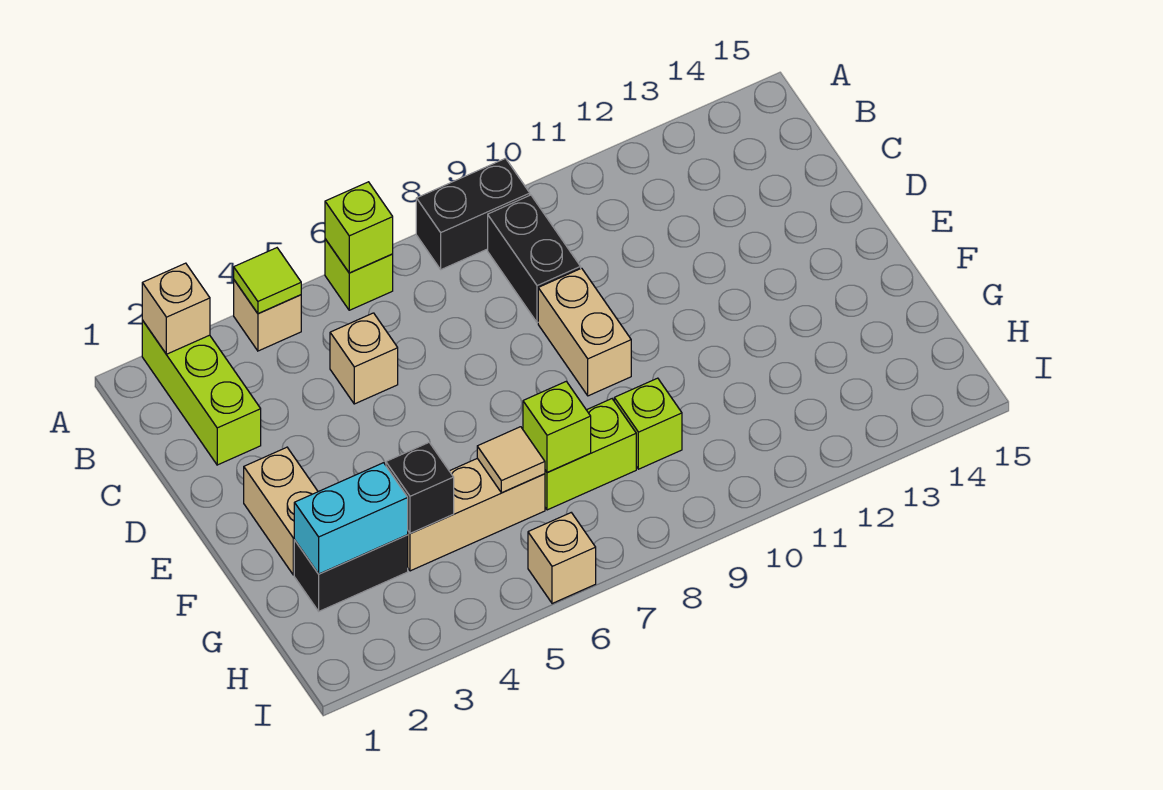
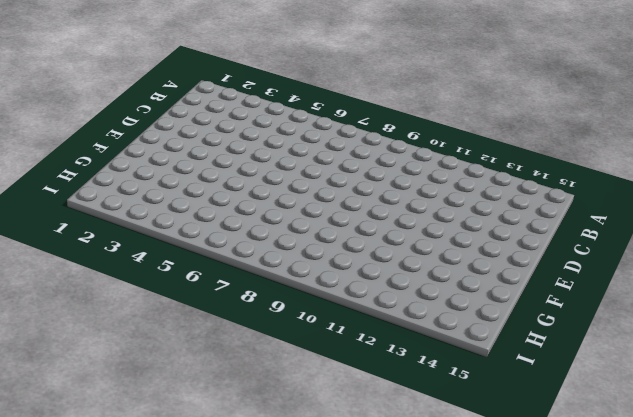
none -> lime 1x3 brick [142,320,261,465]
none -> tan 1x1 brick [234,280,301,351]
none -> lime 1x1 brick [325,239,393,310]

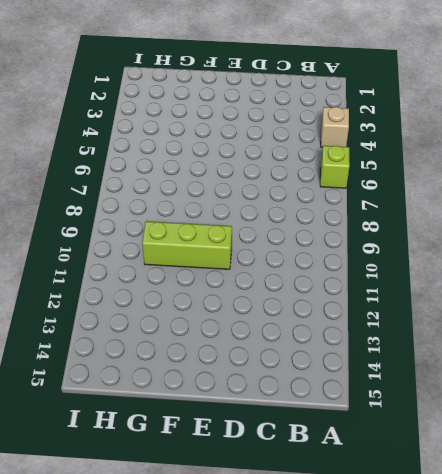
lime 1x3 brick [142,221,232,269] -> lime 1x3 brick moved to [142,320,261,465]
none -> black 1x2 brick [416,158,530,270]
none -> black 1x2 brick [488,195,581,323]
none -> tan 1x1 brick [330,313,398,404]

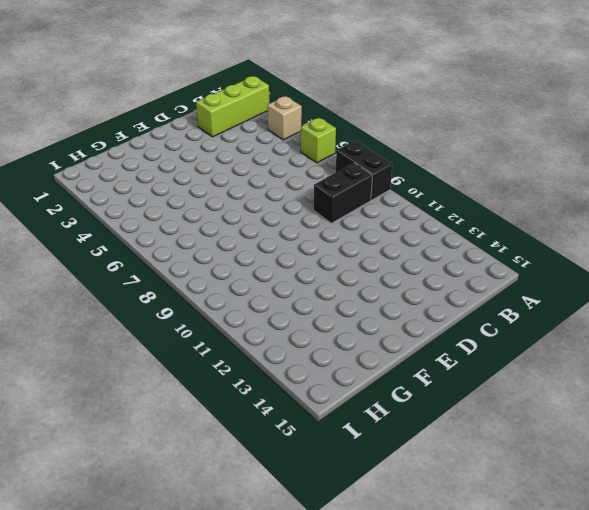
none -> tan 1x1 brick [330,313,398,404]
none -> tan 1x2 brick [538,268,631,396]
none -> tan 1x2 brick [244,447,318,575]

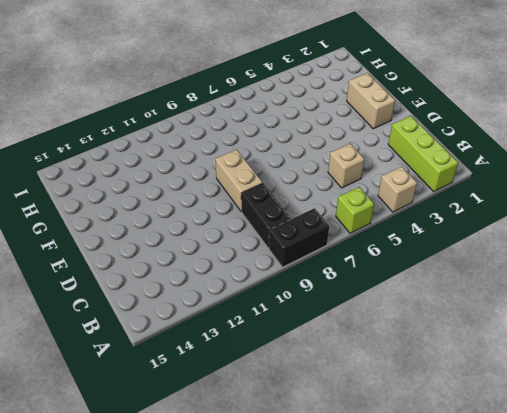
none -> black 1x2 brick [294,535,408,611]
none -> tan 1x3 brick [408,458,545,571]
none -> lime 1x2 brick [545,399,636,510]

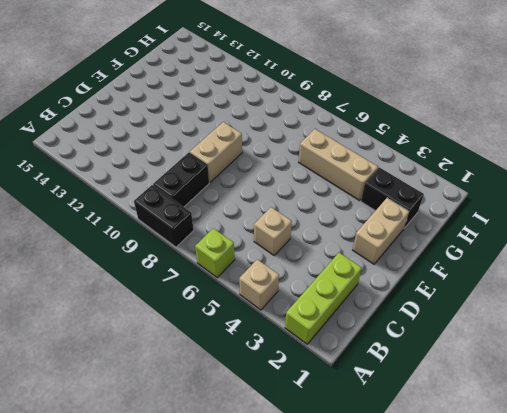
none -> lime 1x2 brick [545,399,636,510]
none -> lime 1x1 brick [614,378,682,469]
none -> tan 1x1 brick [528,513,596,604]

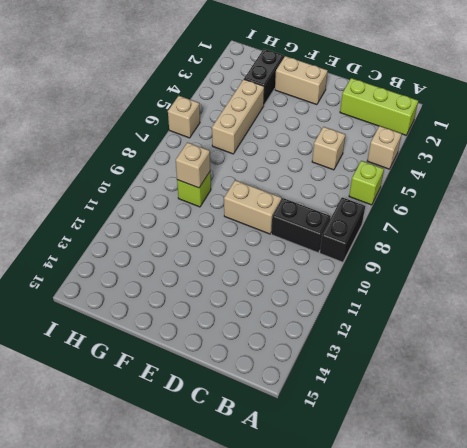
tan 1x1 brick [176,142,210,188] -> tan 1x1 brick moved to [142,263,210,354]
none -> lime 1x2 brick [545,399,636,510]
none -> lime 1x1 tile [234,248,301,313]
none -> lime 1x1 brick [325,182,393,273]

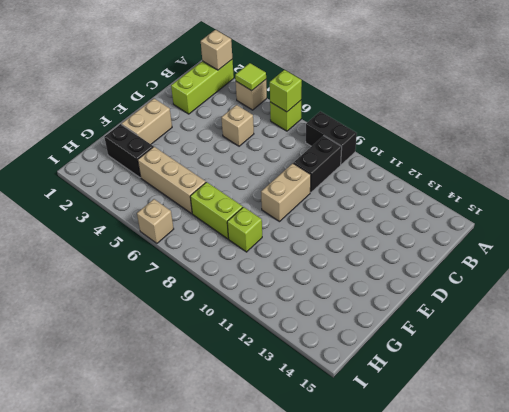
none -> cyan 1x2 brick [294,463,408,574]
none -> black 1x1 brick [386,443,454,534]
none -> tan 1x1 tile [477,427,545,493]

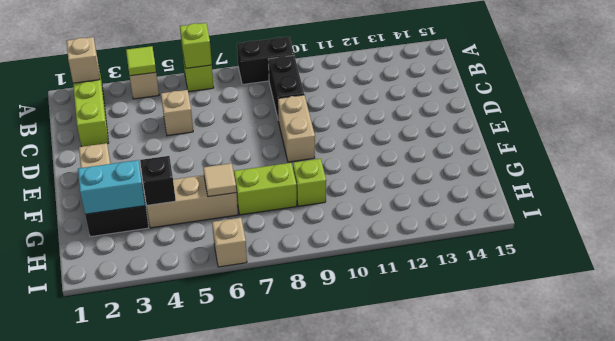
none -> lime 1x1 brick [523,381,591,473]

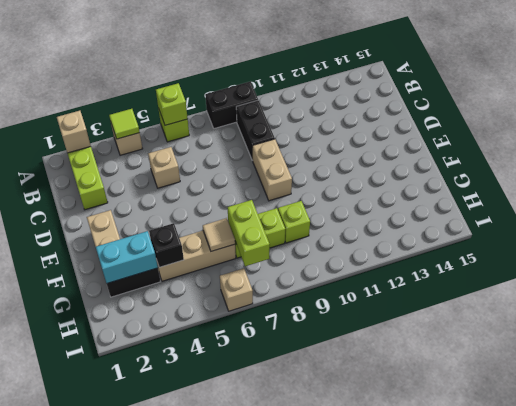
lime 1x2 brick [228,200,270,266] -> lime 1x1 brick [523,381,591,473]

